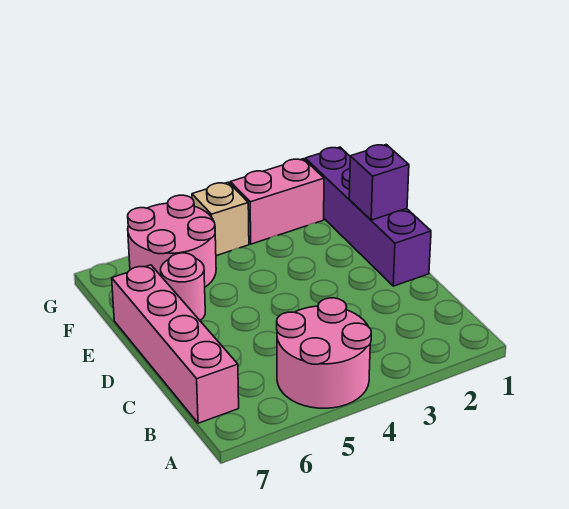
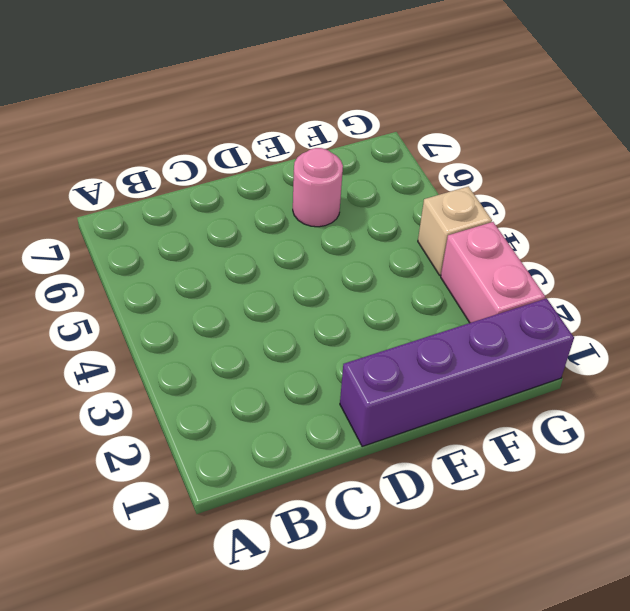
none -> pink 2x2 round brick [277,298,371,408]
none -> pink 1x4 brick [112,265,239,423]

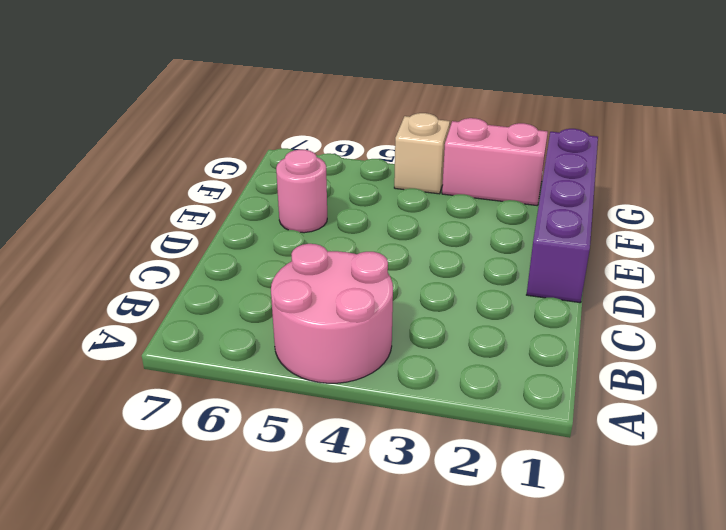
none -> pink 1x4 brick [112,265,239,423]
none -> pink 2x2 round brick [128,195,216,287]

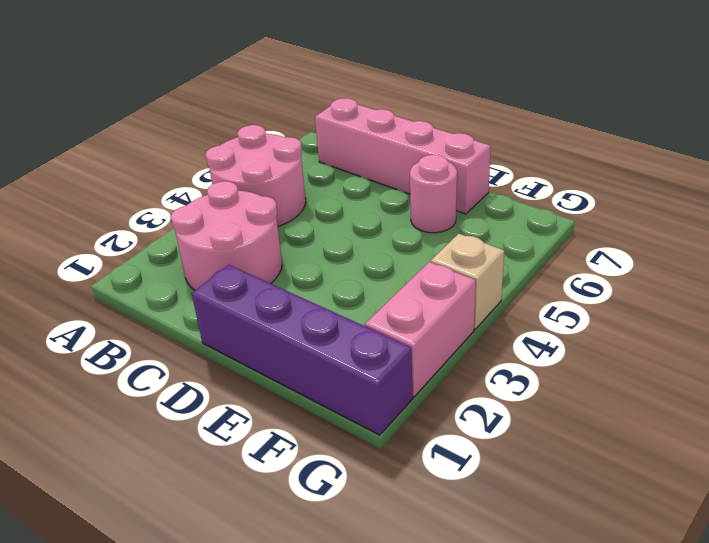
pink 2x2 round brick [171,181,282,290] -> pink 2x2 round brick moved to [128,195,216,287]
none -> purple 1x1 brick [349,145,409,220]

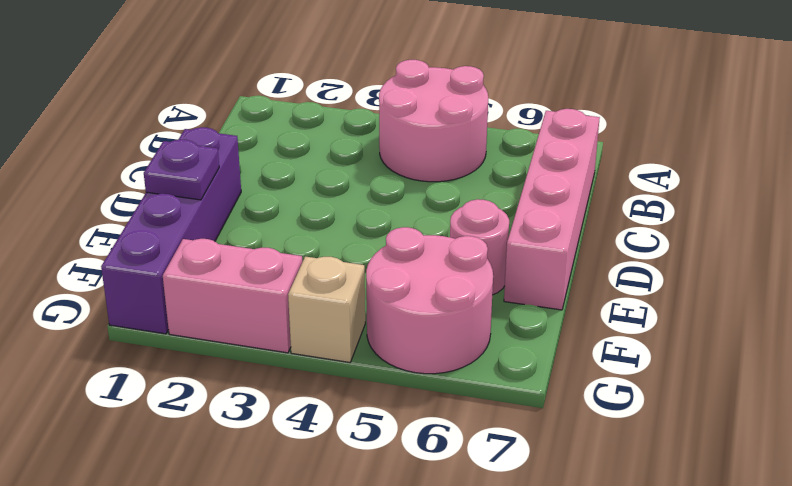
purple 1x1 plate [144,140,219,200] -> purple 1x1 brick [349,145,409,220]

